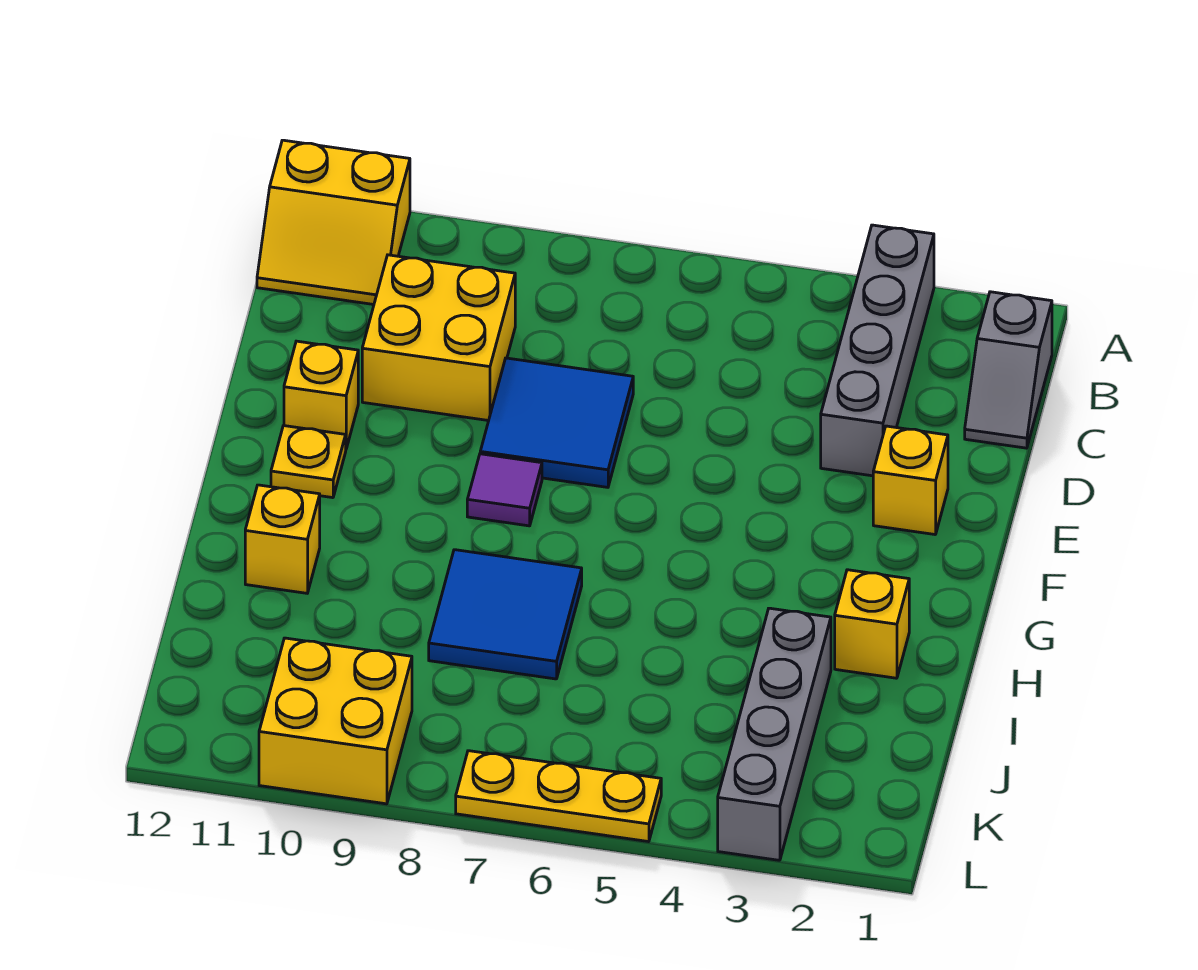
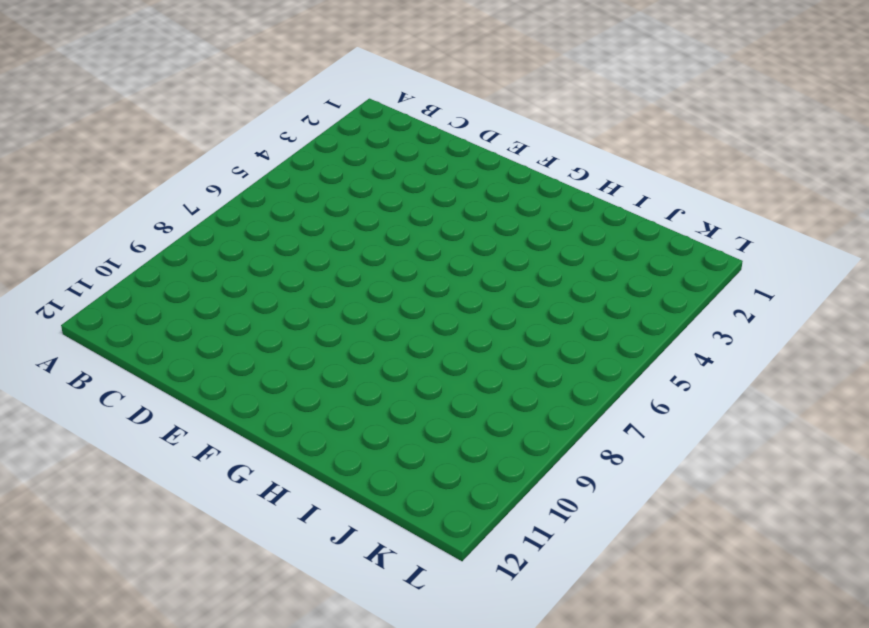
none -> grey 1x4 brick [821,225,934,476]
none -> yellow 2x2 slope [257,140,410,304]
none -> grey 1x2 slope [965,292,1052,448]

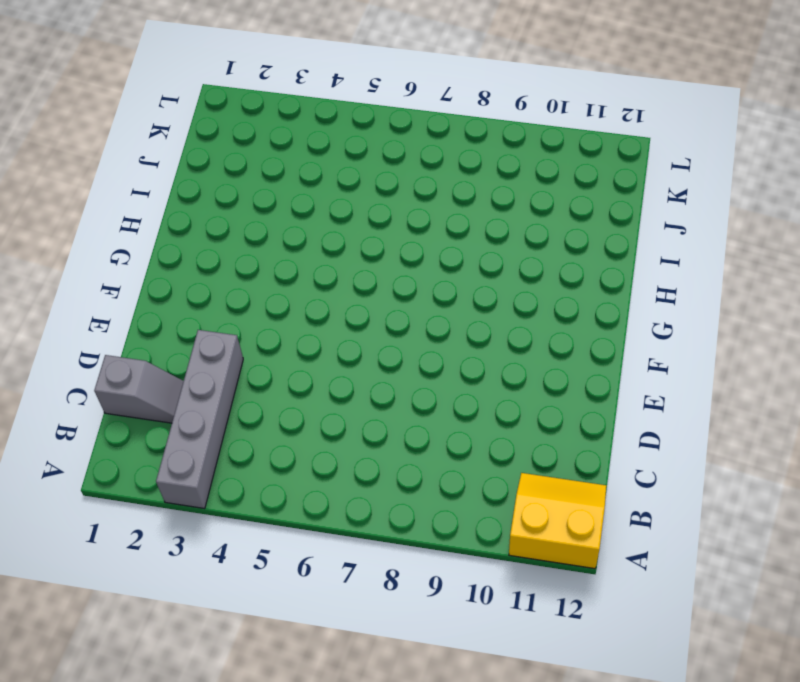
grey 1x2 slope [94,355,184,423] -> grey 1x2 slope turned to [965,292,1052,448]
none -> yellow 2x2 brick [362,255,515,421]
none -> blue 2x2 tile [480,358,633,487]
none -> yellow 1x1 brick [873,426,948,534]

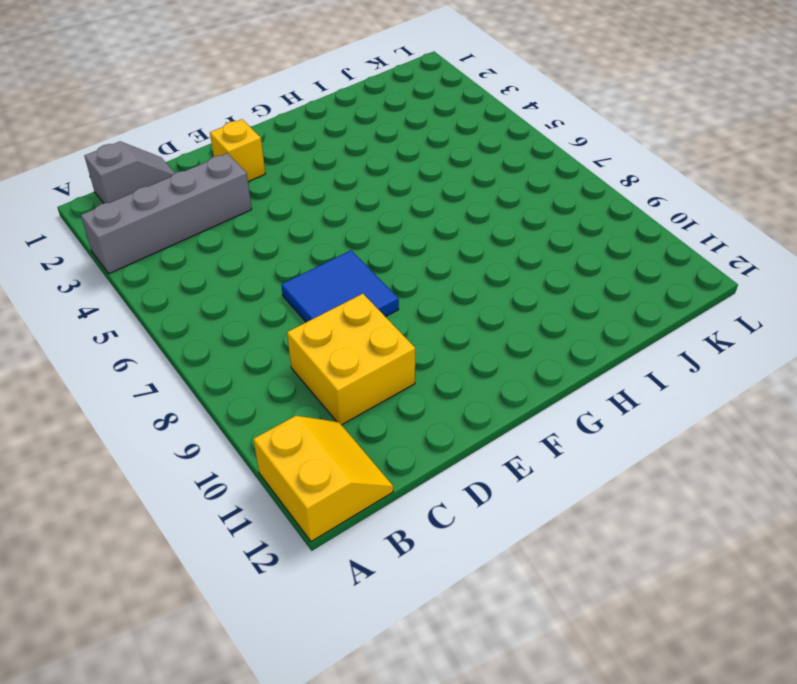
none -> yellow 1x1 brick [284,341,358,448]
none -> purple 1x1 tile [467,454,542,526]
none -> yellow 1x1 plate [271,426,346,498]

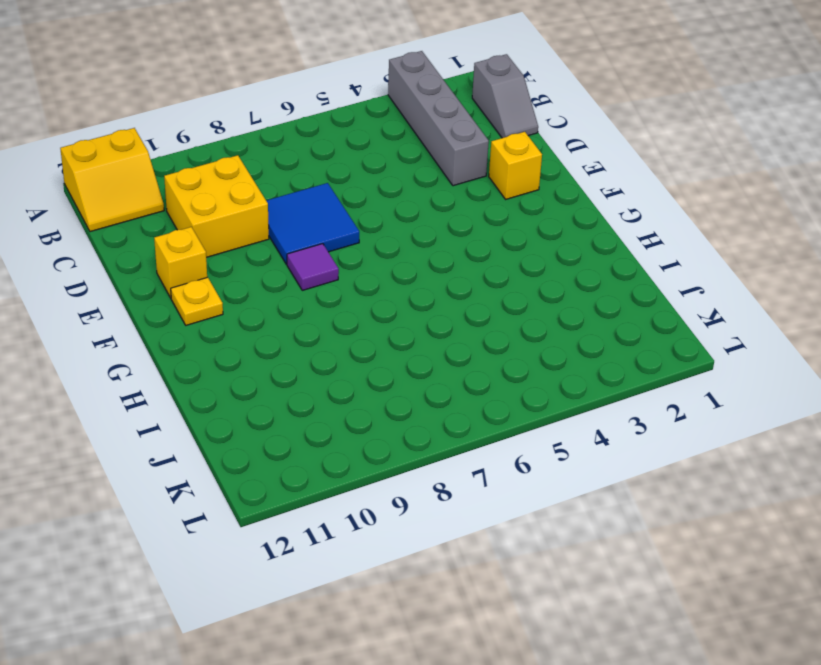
none -> yellow 1x1 brick [835,570,909,678]
none -> blue 2x2 tile [429,550,582,679]
none -> yellow 1x1 brick [245,485,320,593]

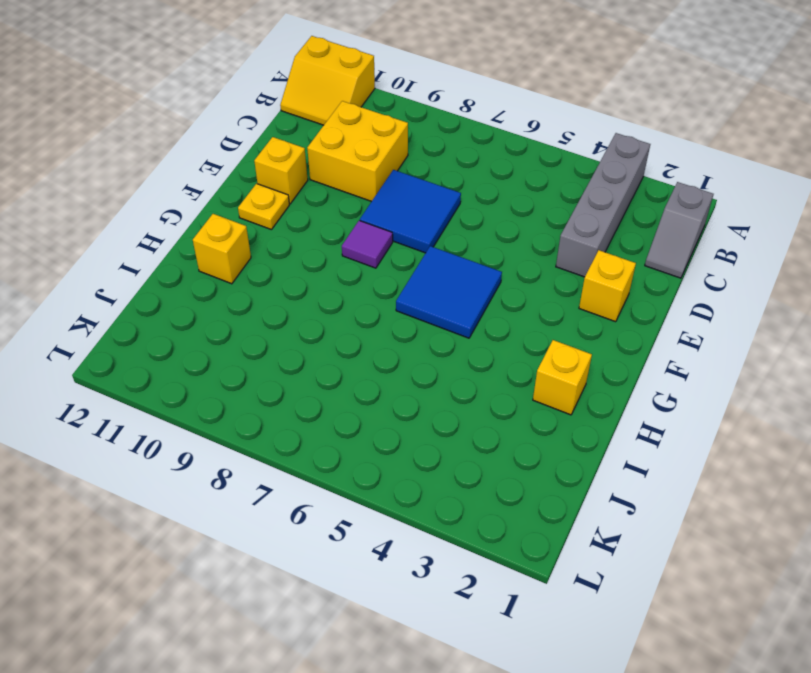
blue 2x2 tile [396,246,502,338] -> blue 2x2 tile moved to [429,550,582,679]
none -> grey 1x4 brick [718,608,831,860]
none -> yellow 2x2 brick [259,638,412,804]
none -> yellow 1x3 plate [456,751,661,842]

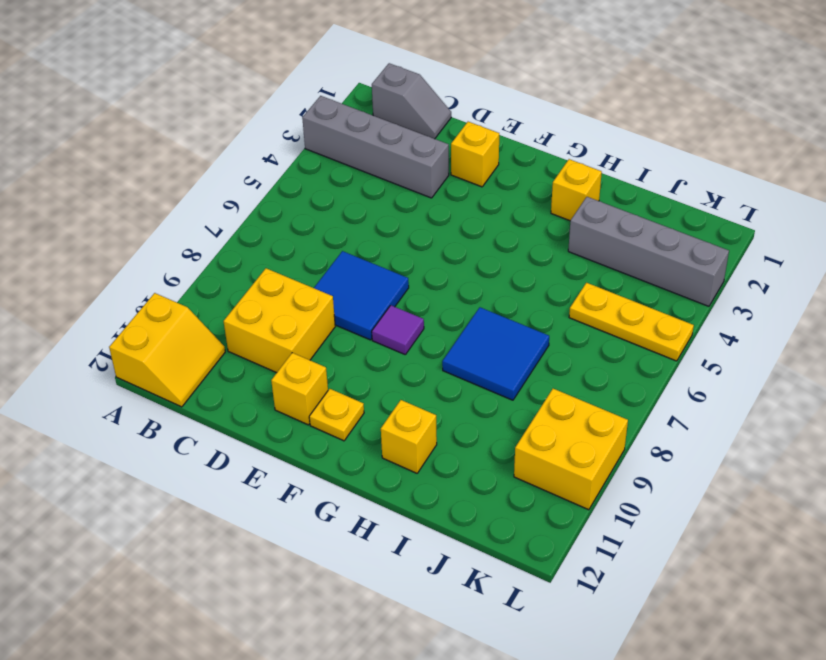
yellow 1x3 plate [569,283,694,361] -> yellow 1x3 plate turned to [456,751,661,842]

